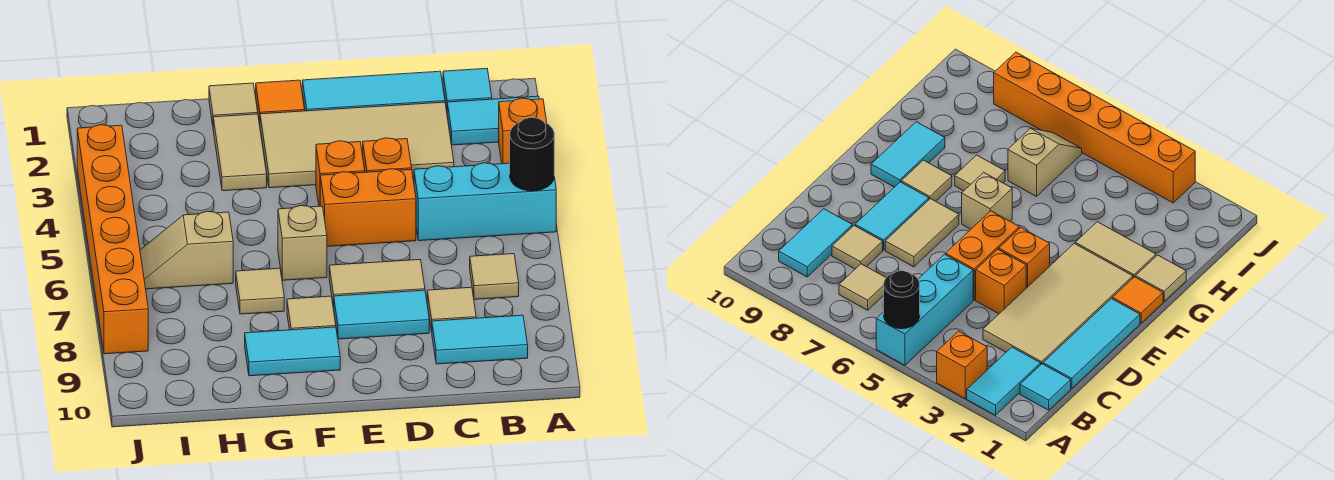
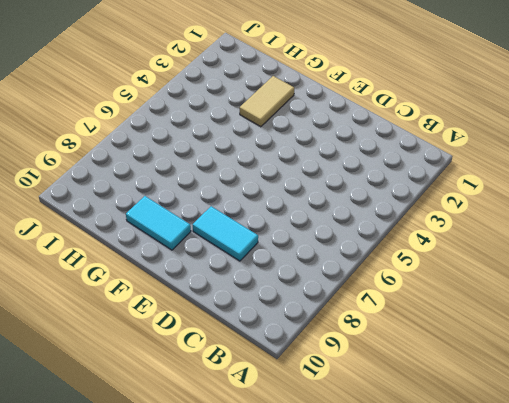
none -> cyan 1x2 tile [447,96,539,145]
none -> orange 1x1 brick [499,98,547,164]
none -> cyan 1x3 brick [414,163,556,241]

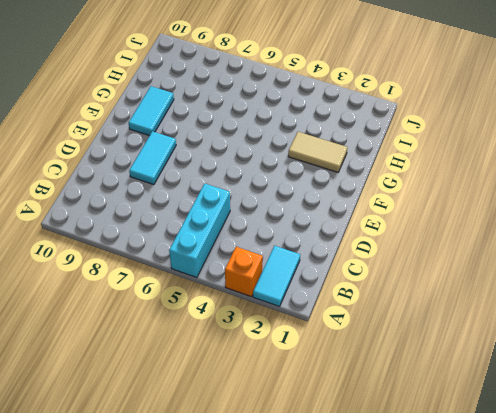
none -> cyan 1x1 tile [443,68,492,110]
none -> tan 1x1 tile [470,254,519,299]
none -> cyan 1x2 tile [432,315,528,364]

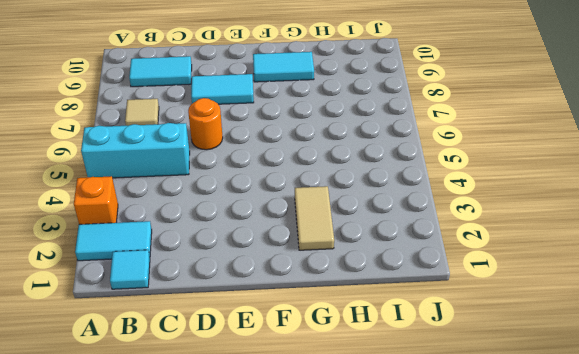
orange 1x1 round brick [188,98,223,150] -> none
none -> cyan 1x3 tile [302,71,445,111]
none -> tan 2x4 tile [260,102,454,188]
none -> tan 1x1 tile [427,287,476,332]

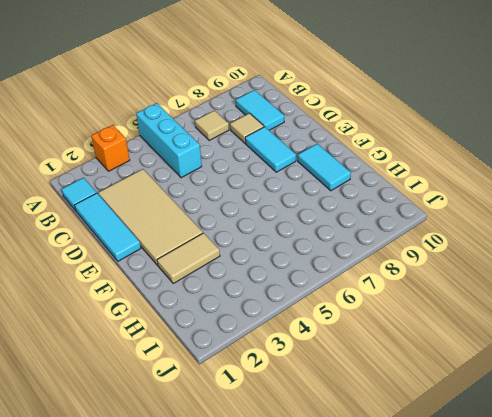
none -> cyan 1x2 tile [447,96,539,145]
none -> orange 1x1 brick [363,138,412,172]
none -> orange 1x2 brick [320,169,416,246]

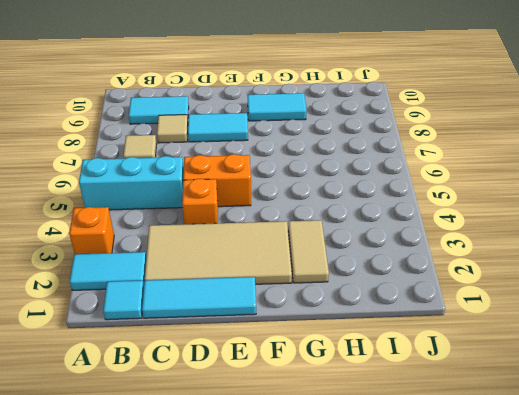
none -> tan 1x2 tile [329,260,425,308]
none -> orange 1x1 brick [316,141,365,206]
none -> orange 1x1 tile [256,80,305,123]

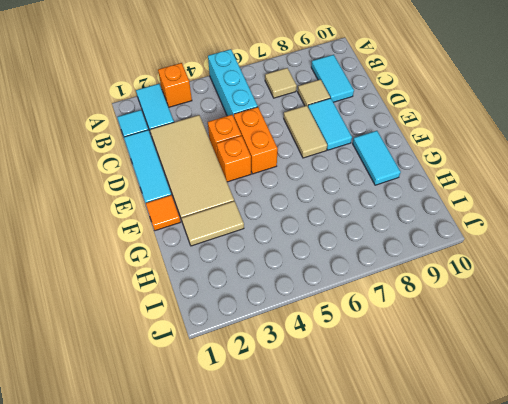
none -> tan 1x1 brick [278,206,327,280]
none -> tan 1x1 tile [287,296,336,330]
none -> tan 1x1 tile [209,83,258,125]

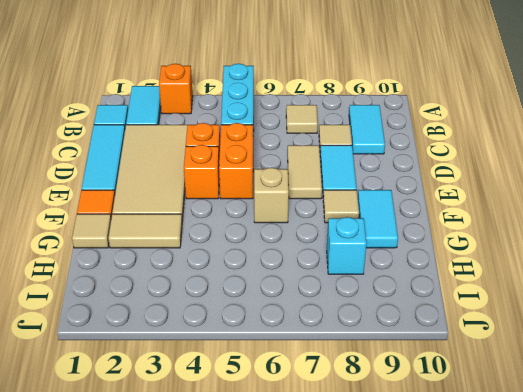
cyan 1x1 brick [327,217,367,274] -> none
none -> tan 1x1 tile [236,268,284,314]
none -> tan 1x2 slope [140,211,233,289]
none -> orange 1x6 brick [77,125,148,354]

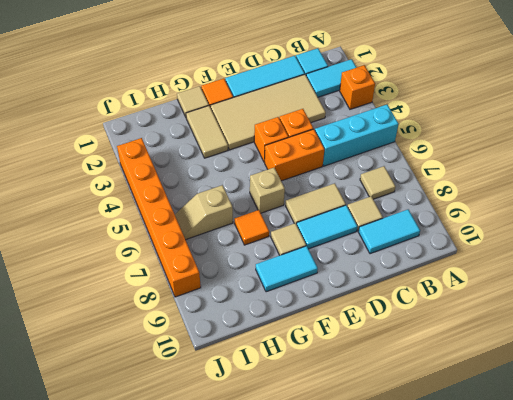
orange 1x1 tile [234,210,269,245] -> tan 1x1 tile [236,268,284,314]
none -> black 1x1 round brick [510,118,554,191]

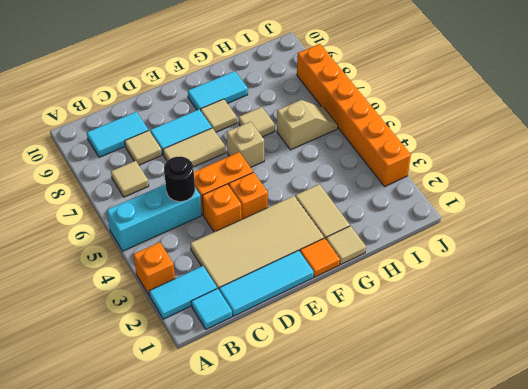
black 1x1 round brick [164,156,195,202] -> black 1x1 round brick moved to [510,118,554,191]

